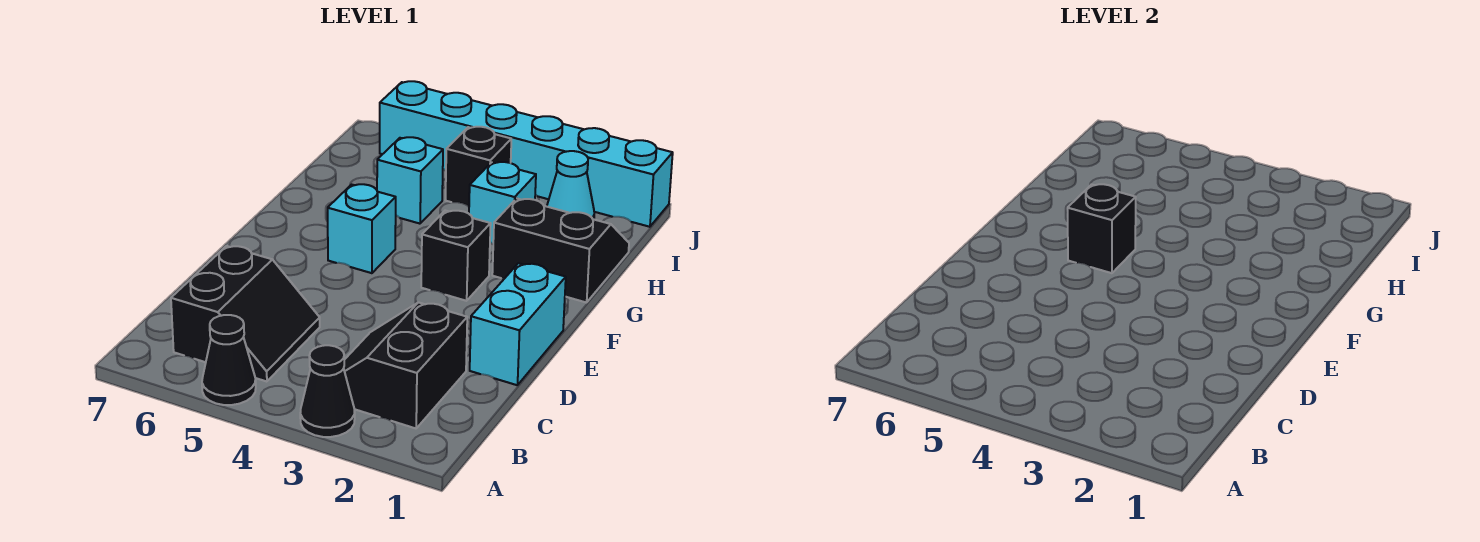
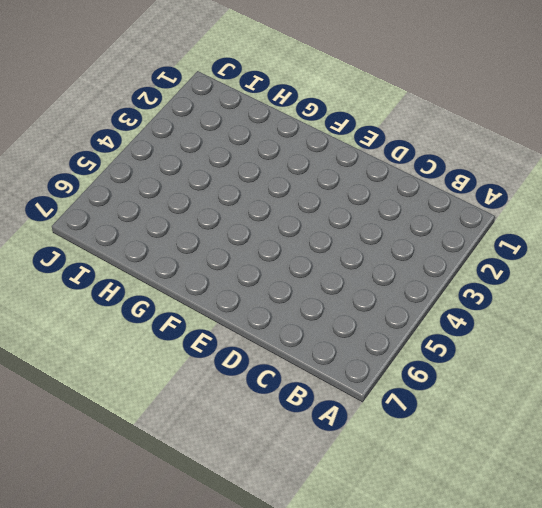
none -> black 1x1 cone [300,345,355,437]
none -> black 1x1 cone [202,315,256,405]
none -> black 2x2 slope [344,302,467,428]

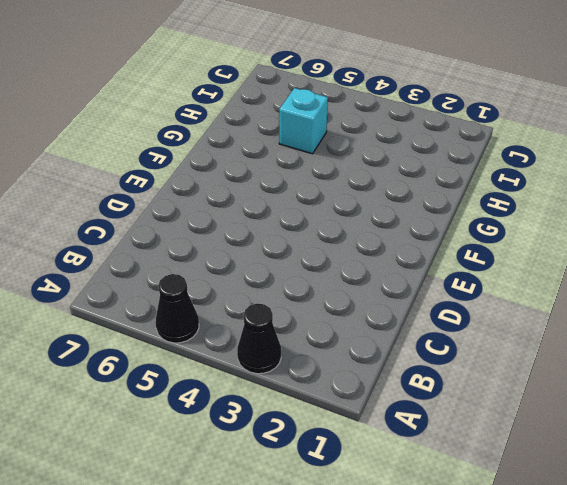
none -> black 2x2 slope [344,302,467,428]
none -> black 2x2 slope [171,246,320,382]
none -> cyan 1x2 brick [470,263,566,385]

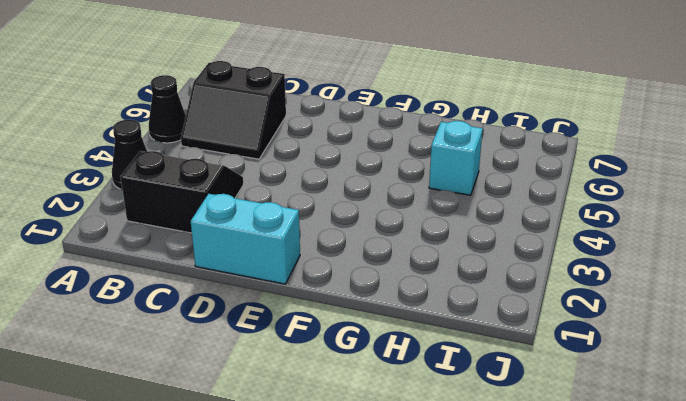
none -> black 1x1 brick [421,211,491,301]
none -> cyan 1x1 brick [328,184,396,273]
none -> black 2x2 slope [492,198,629,303]

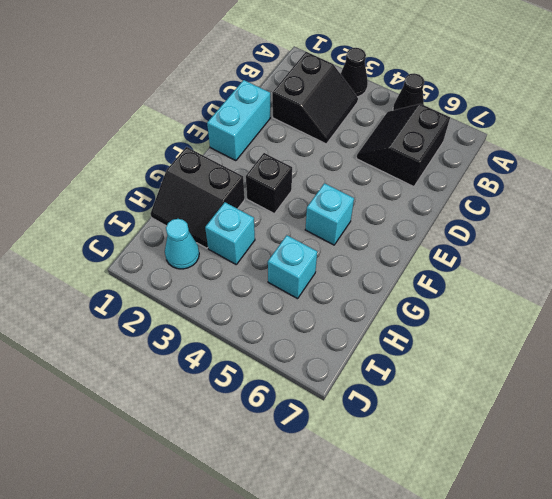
none -> black 1x1 brick [446,127,511,207]
none -> cyan 1x6 brick [380,81,673,227]
none -> black 1x1 brick [1068,184,1136,273]

